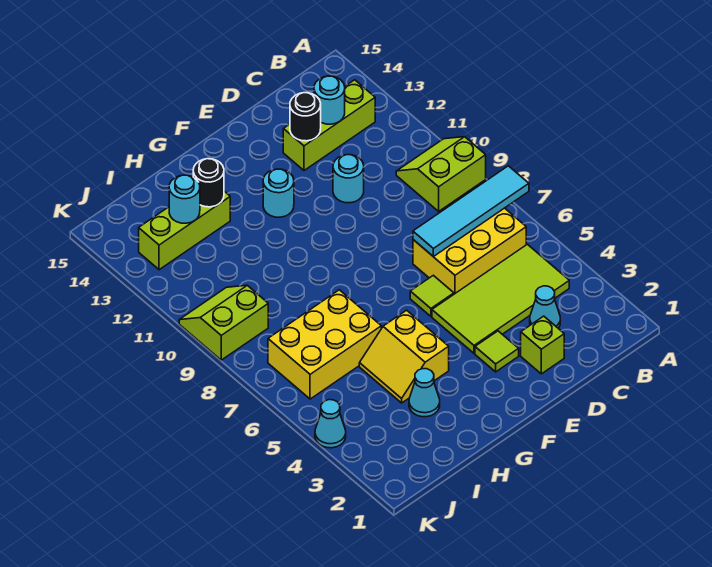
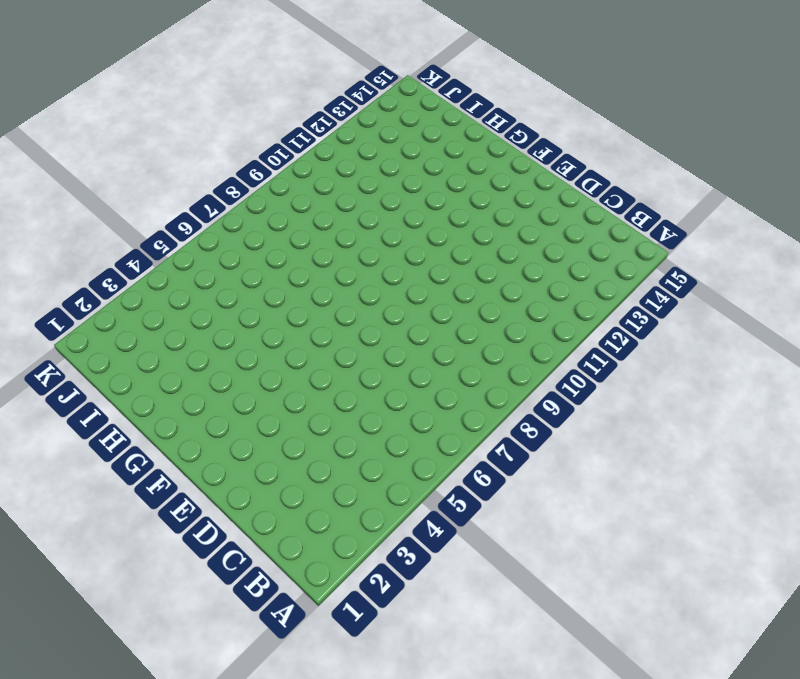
none -> lime 2x2 slope [396,137,486,211]
none -> lime 2x4 tile [432,244,569,353]
none -> yellow 2x3 brick [413,208,526,294]

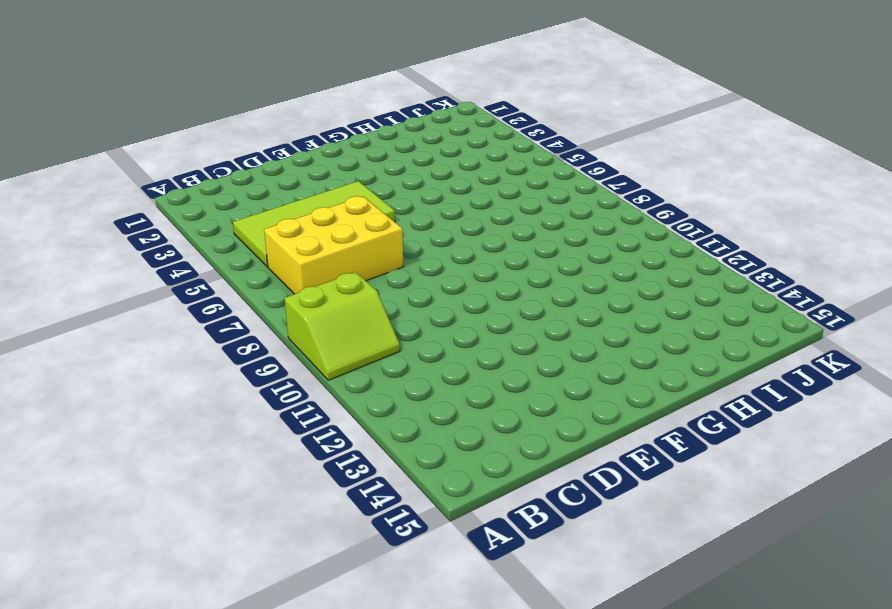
none -> lime 1x3 brick [283,80,375,170]
none -> cyan 1x1 cone [530,286,560,328]
none -> lime 1x1 brick [521,316,564,374]

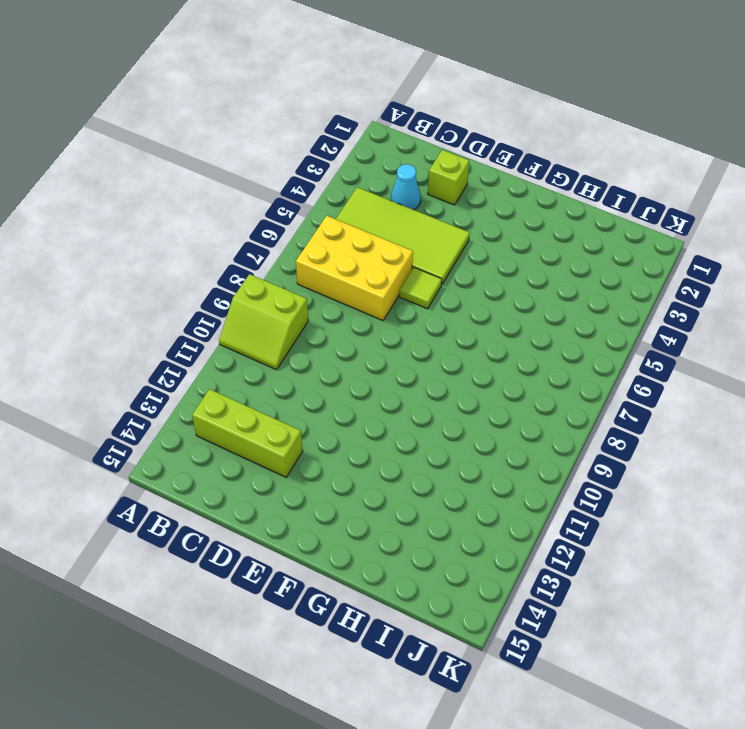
none -> cyan 1x1 round brick [333,155,364,203]
none -> lime 1x1 tile [475,331,519,372]
none -> cyan 1x1 round brick [263,169,294,217]

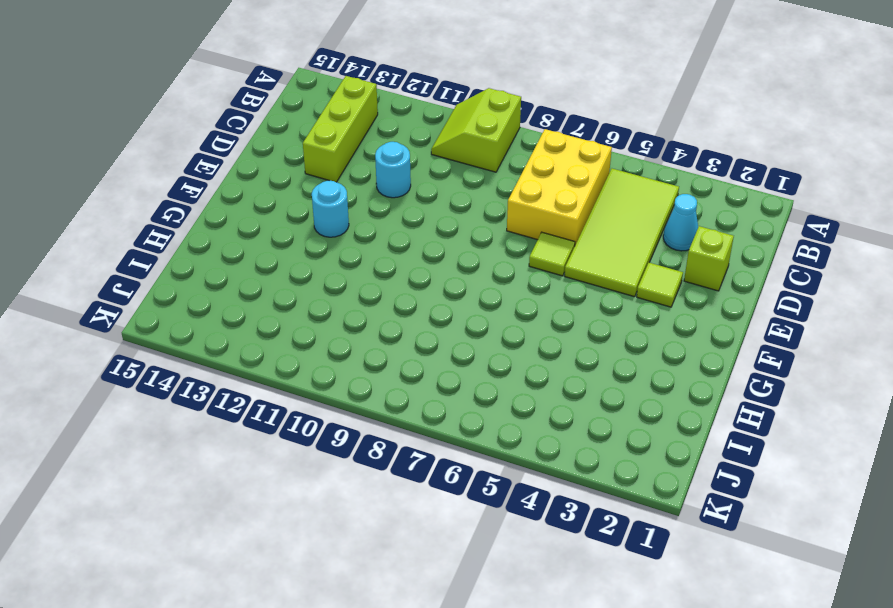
none -> yellow 2x2 slope [359,310,449,403]
none -> cyan 1x1 cone [409,369,440,417]
none -> yellow 2x3 brick [268,290,381,399]

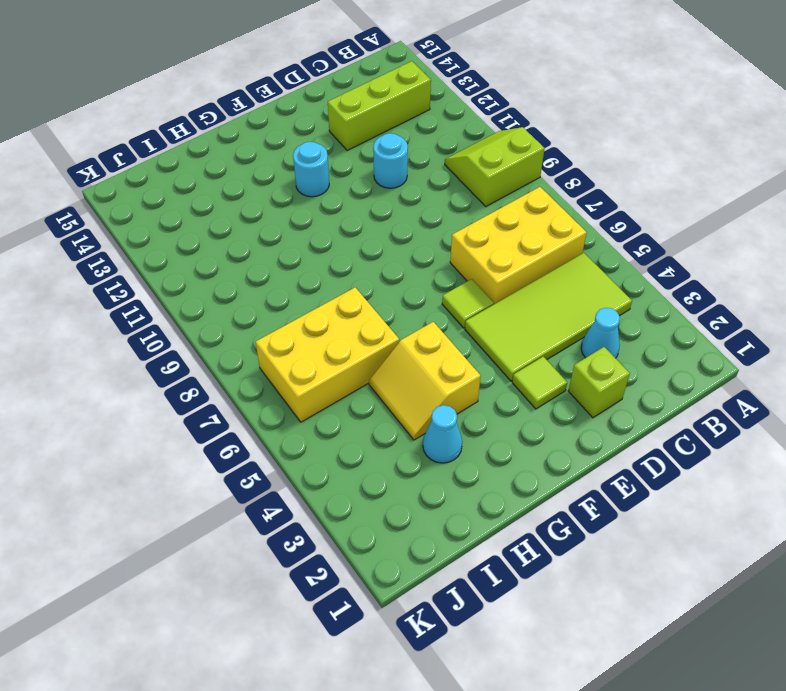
none -> lime 1x3 brick [139,191,230,270]
none -> lime 2x2 slope [179,285,268,360]
none -> cyan 1x1 cone [315,400,346,448]

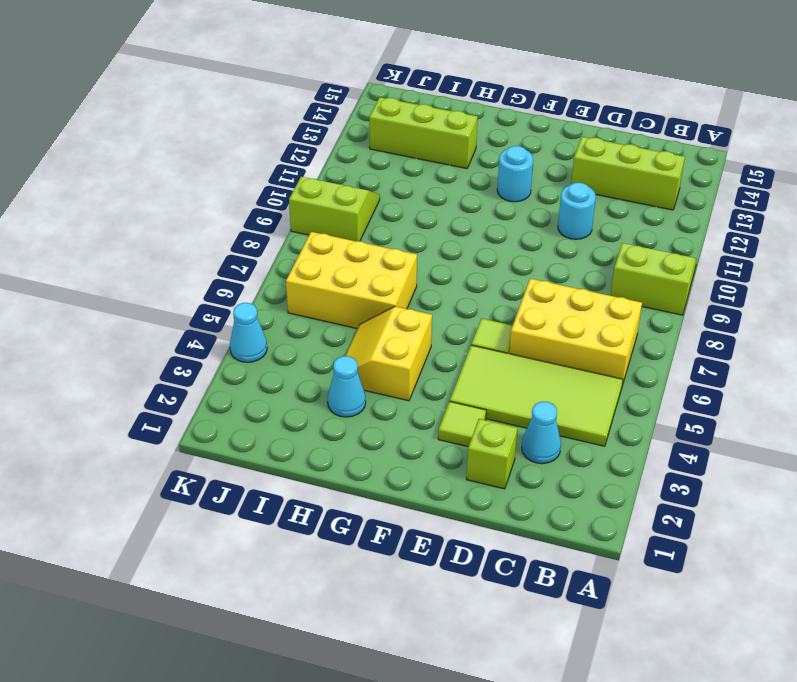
none -> cyan 1x4 tile [413,166,529,256]
none -> cyan 1x1 round brick [314,76,345,124]
none -> black 1x1 round brick [290,93,321,141]

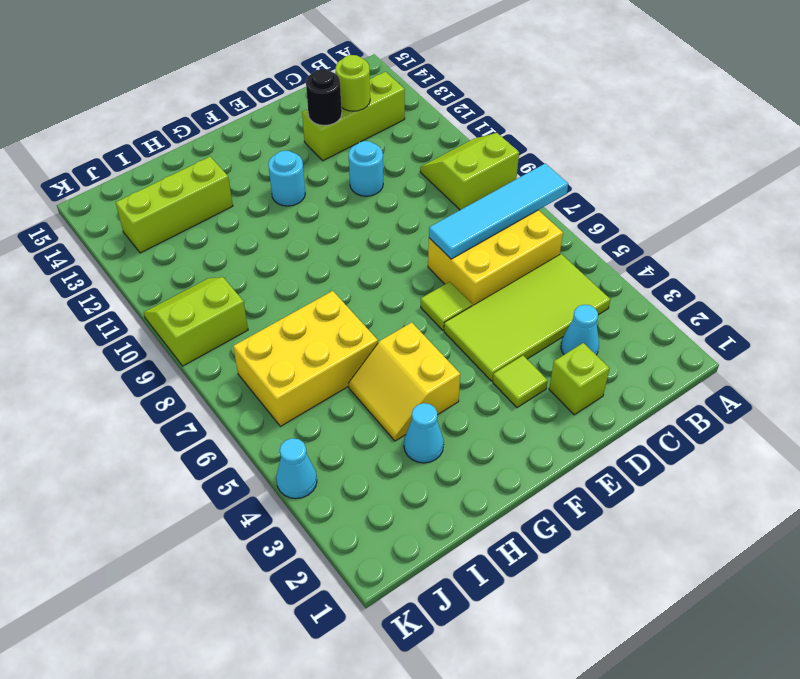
lime 1x1 round brick [336,55,370,111] -> cyan 1x1 round brick [314,76,345,124]
none -> black 1x1 round brick [193,159,224,207]
none -> cyan 1x1 round brick [169,175,200,223]

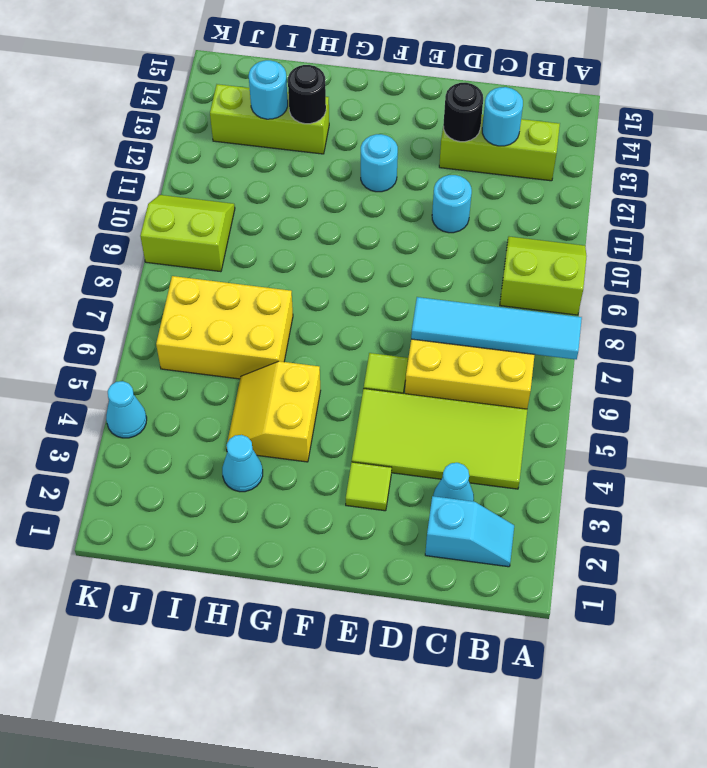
cyan 1x2 slope [425,496,514,567] -> none
none -> lime 1x1 brick [521,316,564,374]

